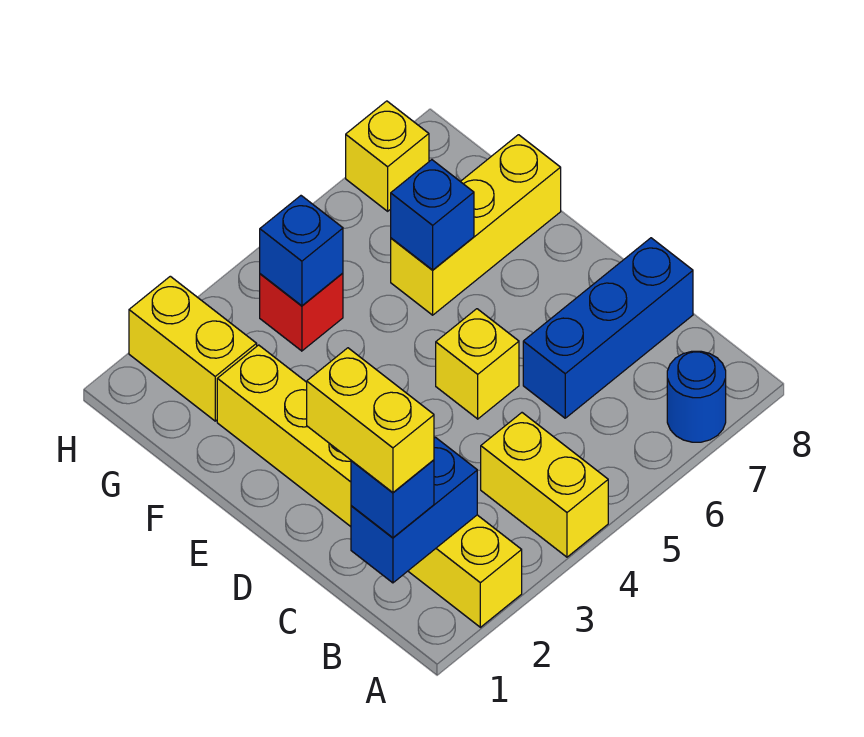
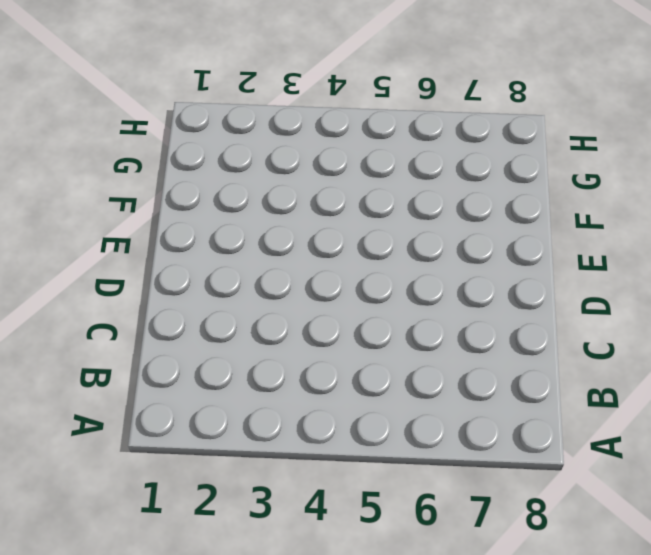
none -> yellow 1x6 brick [217,345,522,627]
none -> yellow 1x2 brick [481,413,608,557]
none -> blue 1x1 round brick [667,351,726,442]

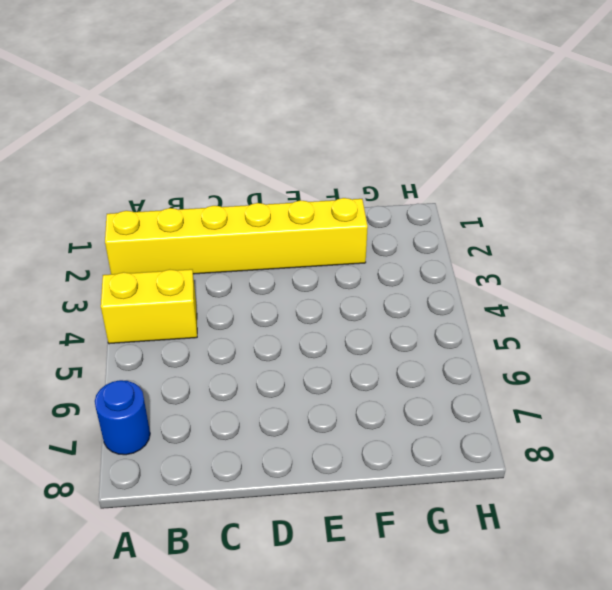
none -> blue 1x3 brick [523,238,693,418]
none -> yellow 1x1 brick [436,309,519,419]
none -> yellow 1x3 brick [391,135,561,315]

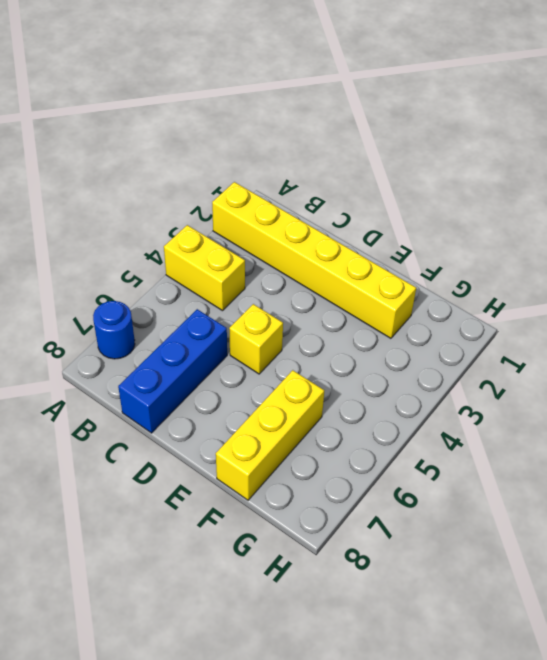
none -> yellow 1x2 brick [129,276,257,421]
none -> red 1x1 brick [260,273,343,351]
none -> yellow 1x1 brick [346,101,429,211]

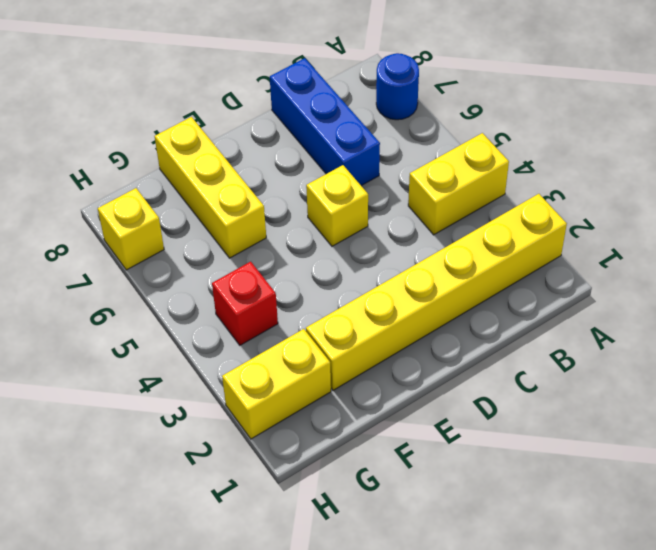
none -> blue 1x2 brick [351,437,477,583]
none -> blue 1x1 brick [391,160,474,270]
none -> blue 1x1 brick [260,196,343,306]

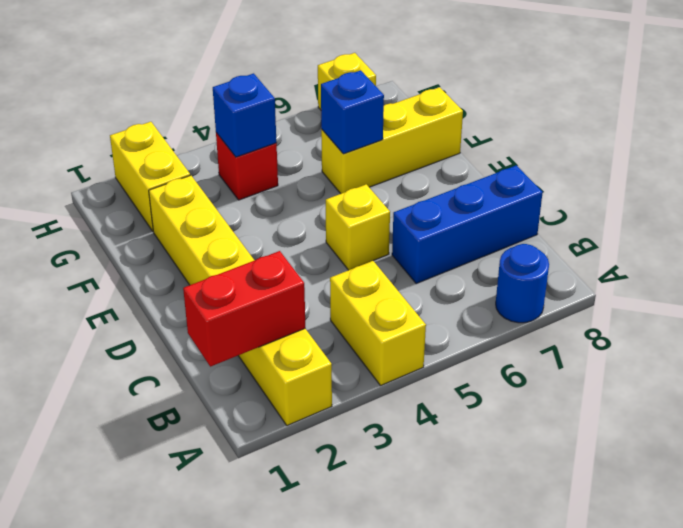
red 1x2 brick [183,251,305,367] -> blue 1x2 brick [351,437,477,583]
none -> blue 1x1 brick [351,460,434,538]
none -> yellow 1x2 brick [307,348,434,492]

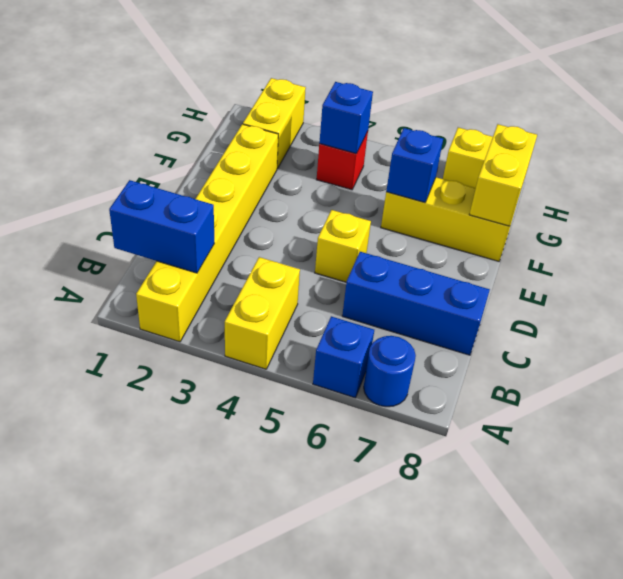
blue 1x1 brick [313,316,374,398] -> blue 1x1 brick moved to [351,460,434,538]
yellow 1x2 brick [469,124,537,226] -> yellow 1x2 brick moved to [307,348,434,492]

